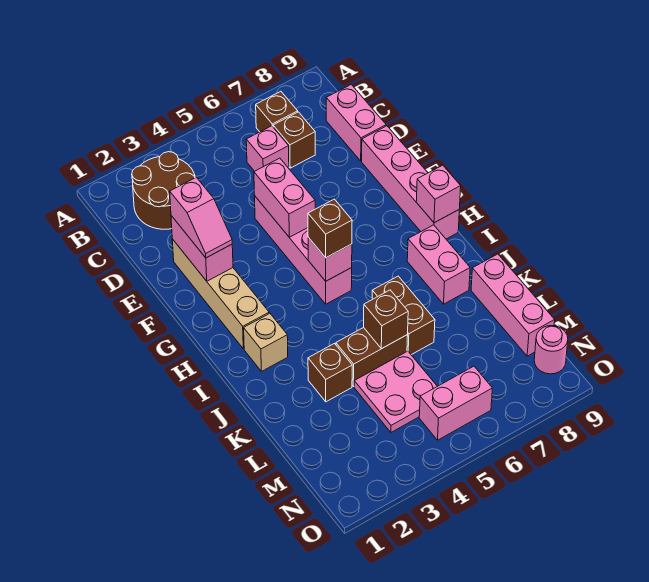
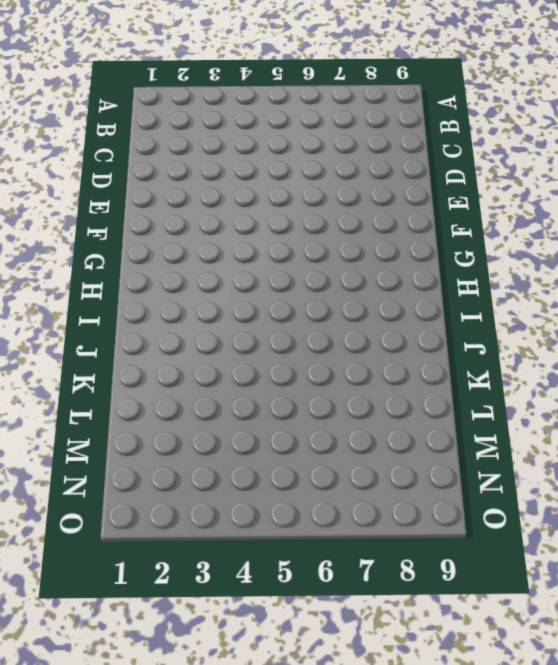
none -> brown 2x2 round brick [132,152,195,229]
none -> brown 1x1 brick [256,91,298,132]
none -> pink 1x1 brick [246,126,289,171]

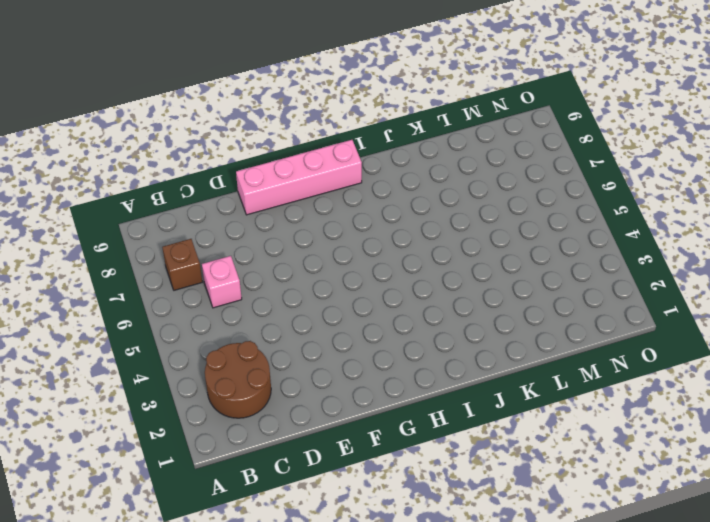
none -> brown 1x1 brick [273,112,315,168]
none -> pink 1x2 brick [326,85,386,161]
none -> tan 1x4 brick [172,239,269,349]

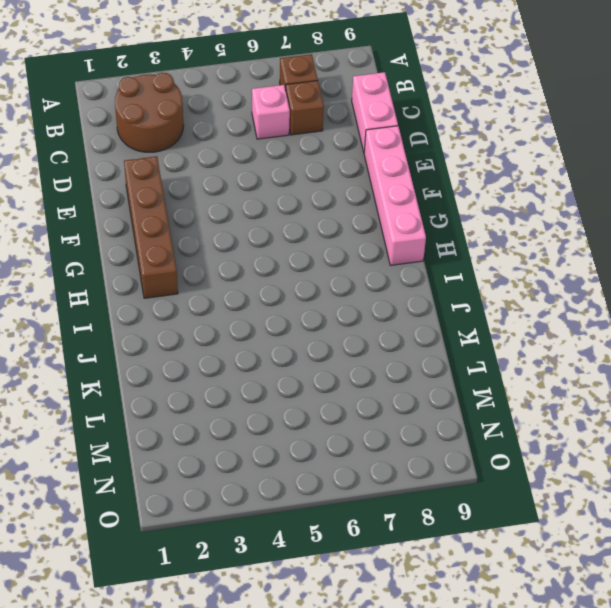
brown 1x4 brick [124,156,178,298] -> tan 1x4 brick [172,239,269,349]
none -> pink 1x4 brick [255,197,352,304]
none -> tan 1x1 brick [244,313,288,371]
none -> pink 1x2 brick [407,225,470,304]

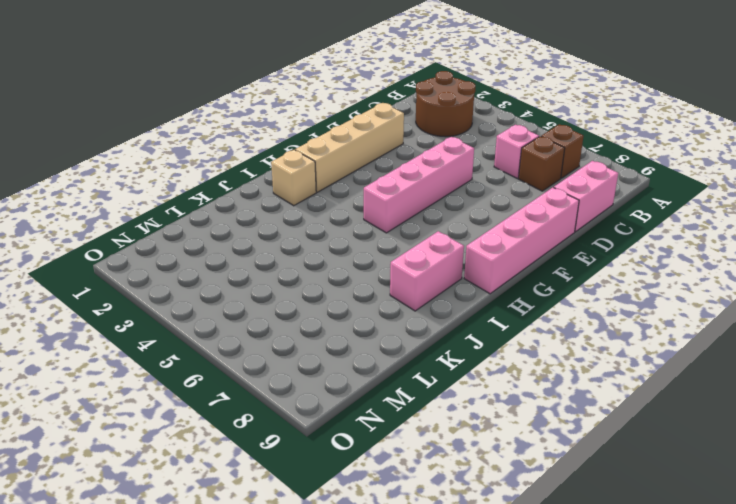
none -> brown 1x2 brick [372,276,435,355]
none -> brown 1x1 brick [308,344,352,402]
none -> brown 1x2 brick [336,327,408,387]

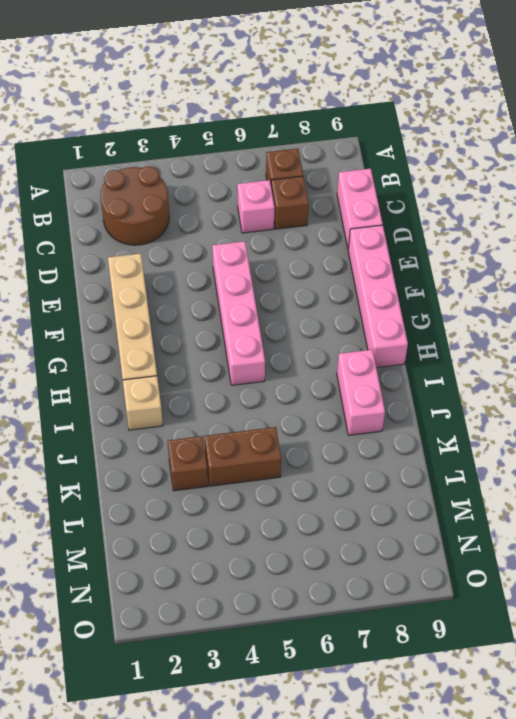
none -> brown 1x2 brick [372,276,435,355]
none -> pink 1x3 brick [471,254,555,356]
none -> pink 2x2 plate [354,351,437,432]

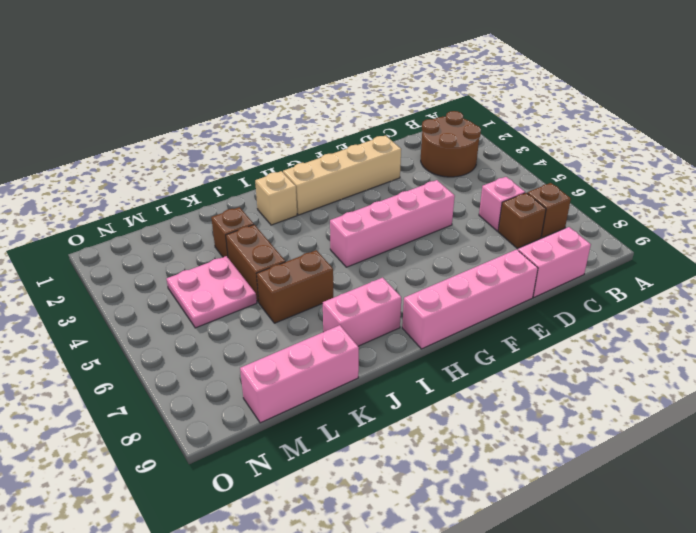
none -> pink 1x2 brick [419,366,492,440]
none -> pink 1x1 round brick [534,326,568,374]
none -> pink 1x2 brick [171,216,233,281]

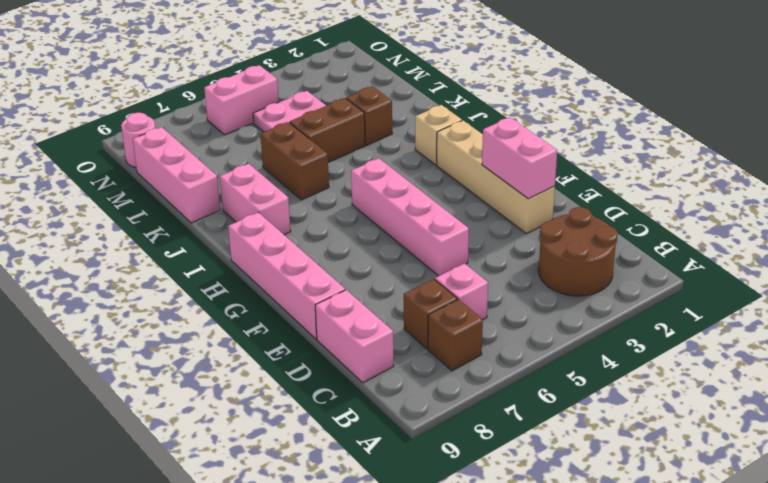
none -> pink 1x2 brick [254,158,315,237]
none -> pink 1x1 brick [308,238,352,281]
none -> pink 1x1 brick [416,165,461,223]

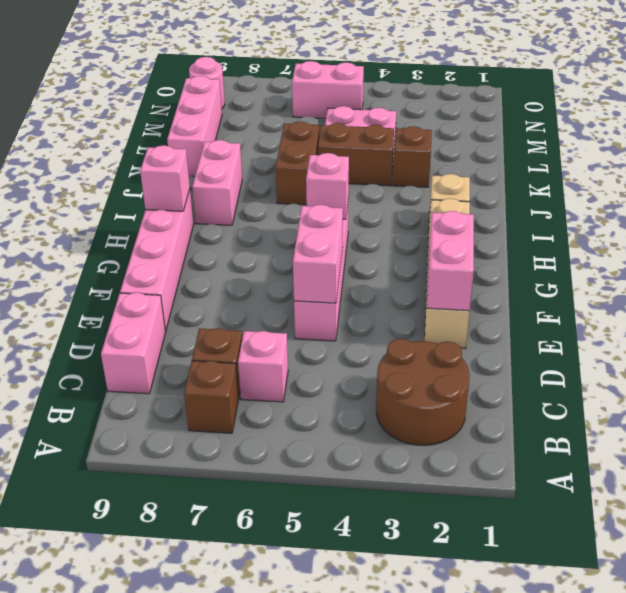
none -> brown 1x1 brick [364,290,408,349]
none -> pink 1x2 slope [170,177,232,258]
none -> brown 1x1 brick [308,199,352,258]

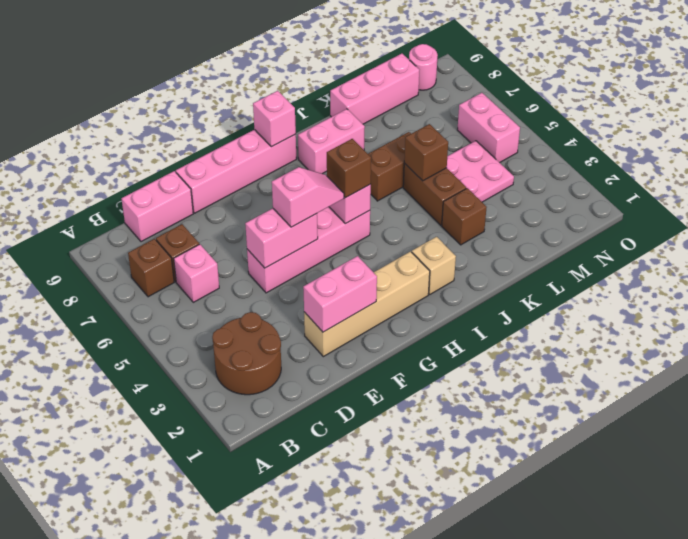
pink 1x2 slope [272,167,344,227] -> pink 1x2 slope moved to [170,177,232,258]

